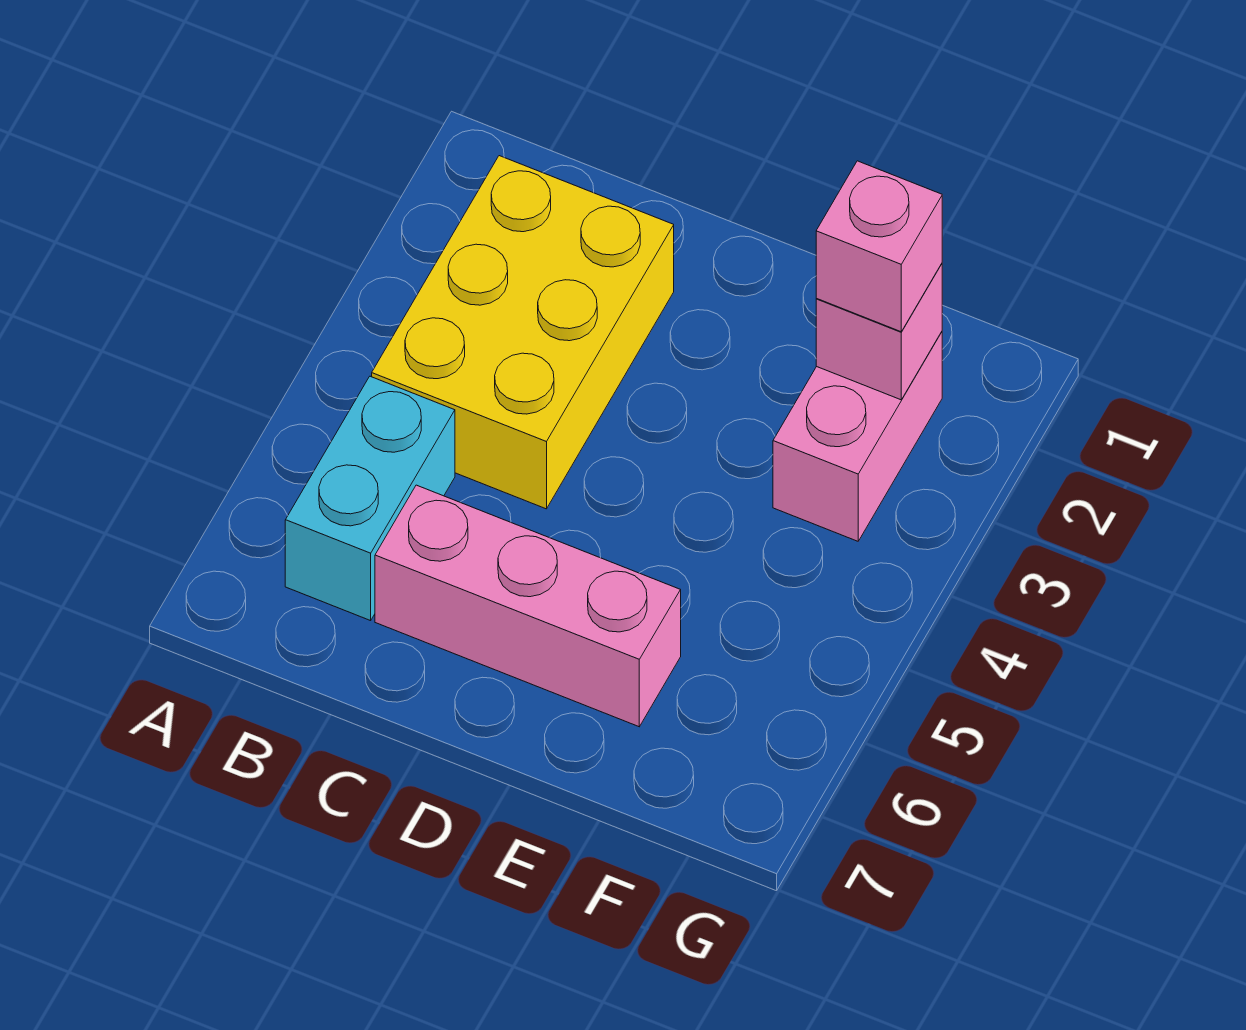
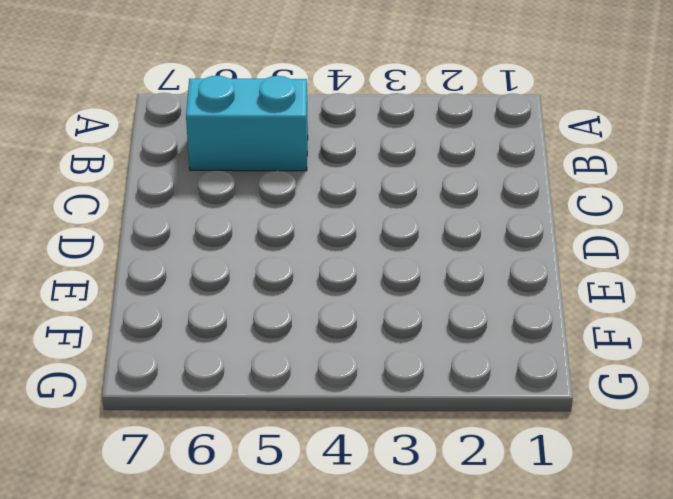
none -> yellow 2x3 brick [372,156,674,509]
none -> pink 1x3 brick [375,485,681,727]

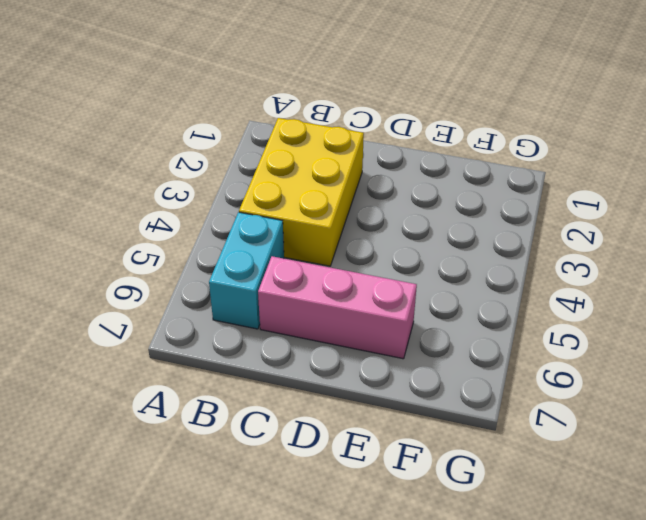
none -> pink 1x2 brick [773,332,942,541]
none -> pink 1x1 brick [816,264,942,400]

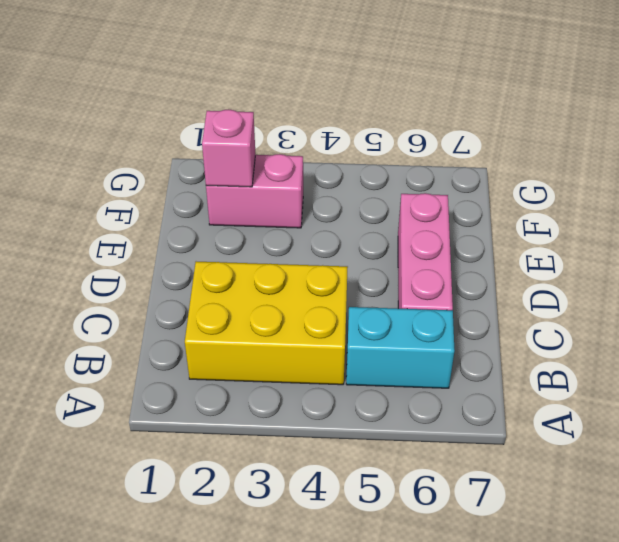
none -> pink 1x1 brick [816,161,942,332]

